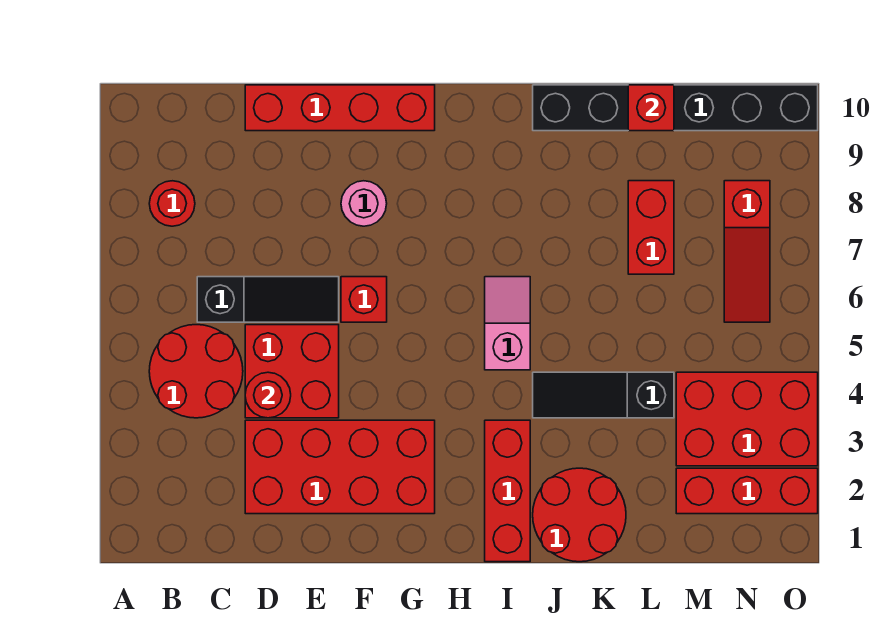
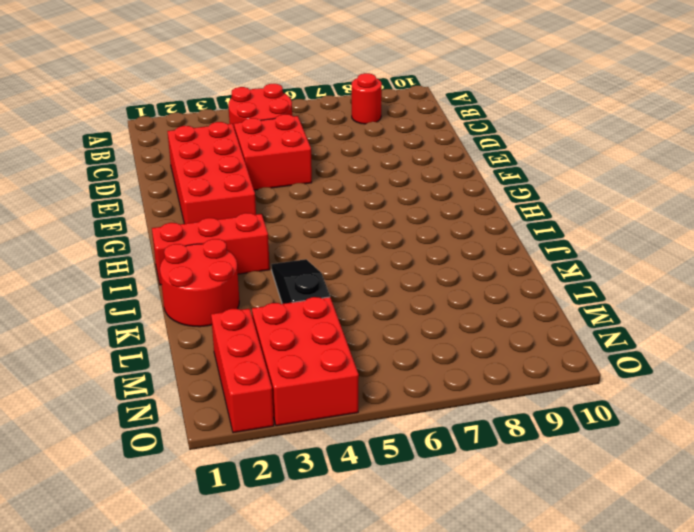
none -> black 1x3 slope [197,277,339,322]
none -> red 1x4 brick [245,85,435,131]
none -> red 1x1 brick [341,277,387,322]

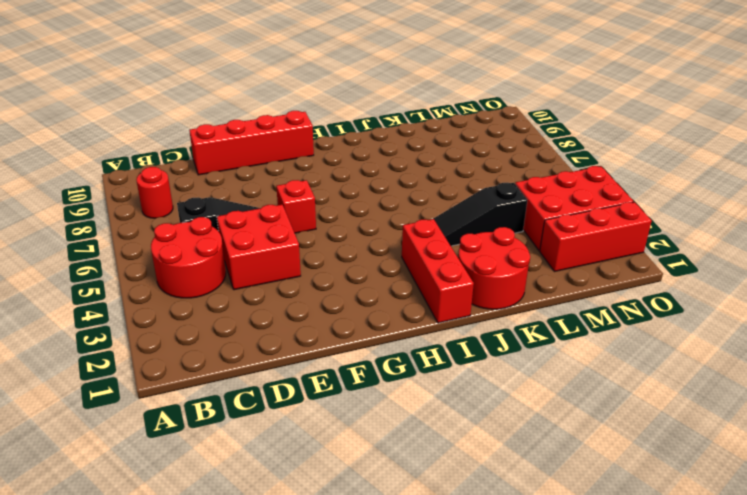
none -> red 2x4 brick [245,420,435,514]
none -> pink 1x1 round brick [341,181,387,226]
none -> pink 1x2 slope [485,277,530,370]

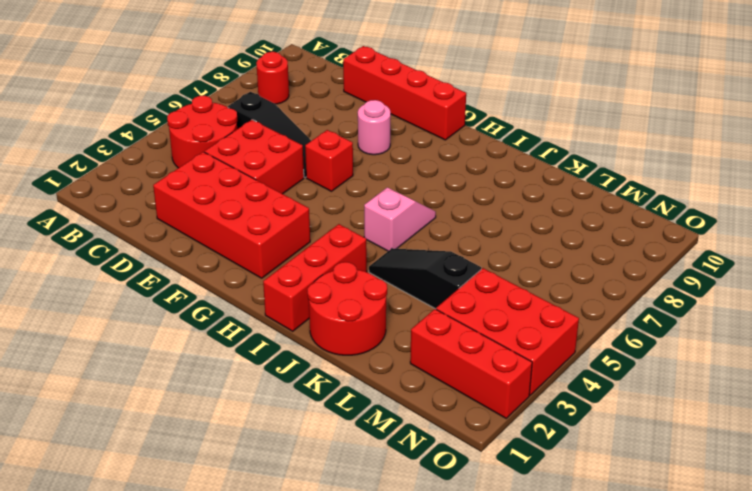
none -> black 1x6 brick [533,85,818,131]
none -> red 1x2 brick [628,181,674,274]
none -> red 1x3 slope [724,181,770,322]

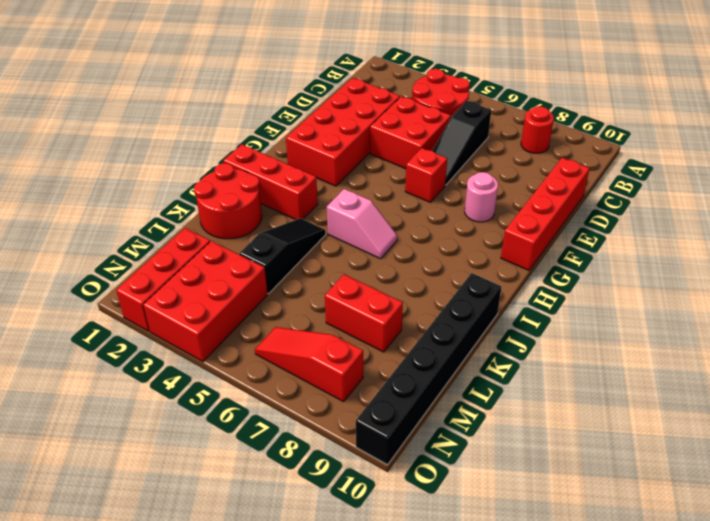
none -> red 1x1 round brick [245,372,291,418]
none -> red 1x1 brick [628,85,674,131]

